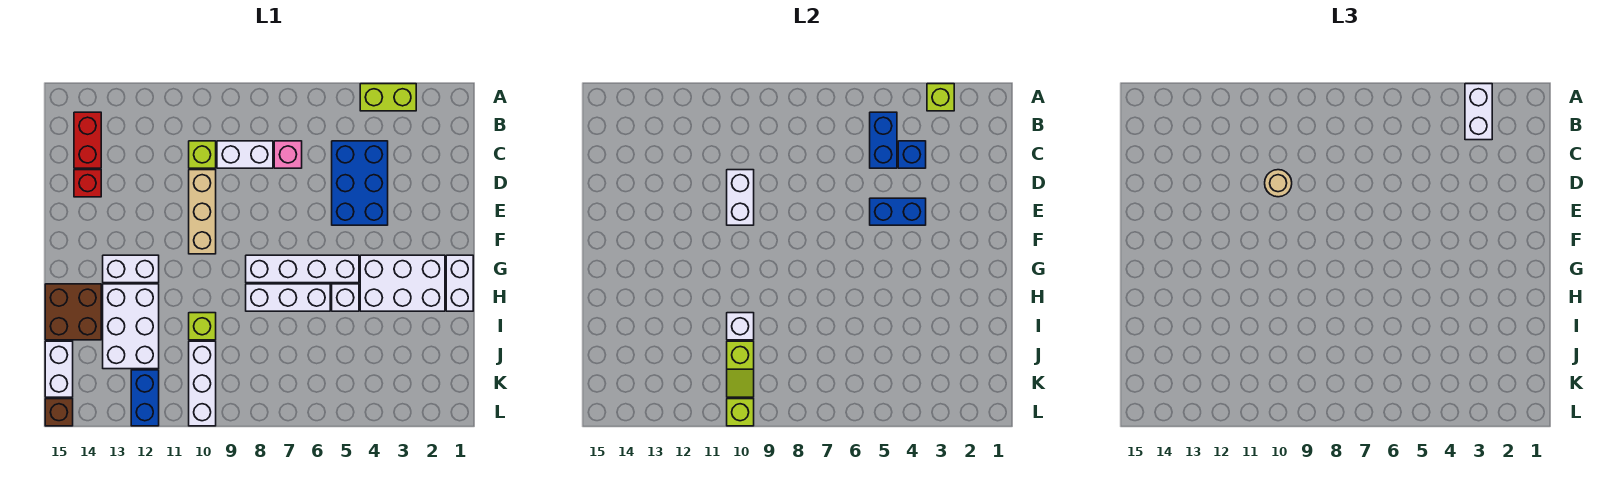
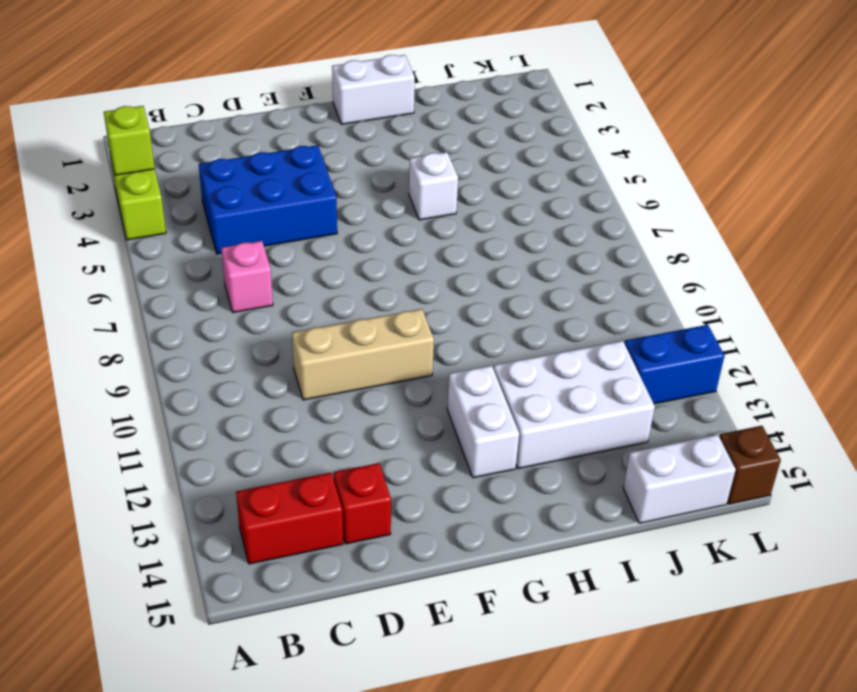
none -> white 1x2 brick [217,141,273,168]
none -> lime 1x1 brick [189,141,216,168]
none -> white 2x3 brick [360,255,445,311]
none -> white 1x4 brick [246,255,359,283]

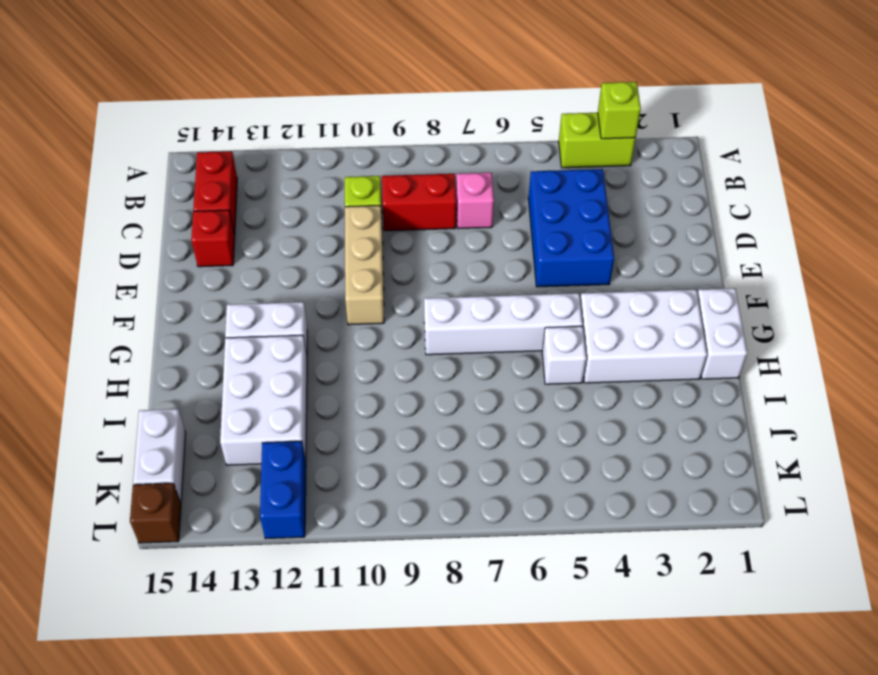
red 1x2 brick [382,174,456,231] -> white 1x2 brick [217,141,273,168]
none -> white 1x3 brick [246,284,330,311]
none -> brown 2x2 brick [45,284,101,340]
none -> lime 1x1 brick [189,313,216,340]
none -> white 1x3 brick [189,341,216,426]

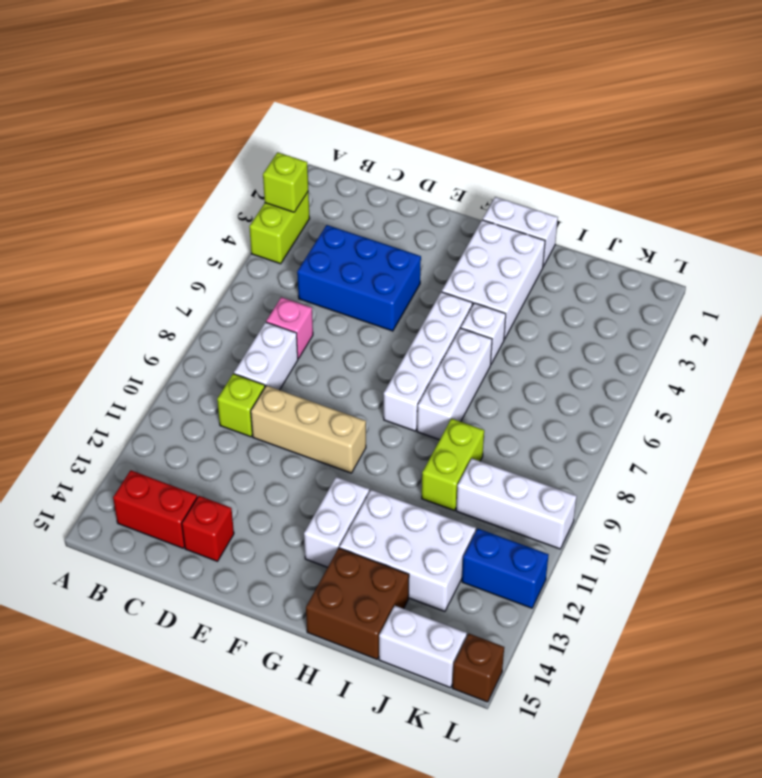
lime 1x2 brick [422,419,484,511] -> lime 1x1 brick [189,313,216,340]
none -> blue 1x2 brick [870,112,897,168]
none -> blue 1x1 brick [898,141,926,168]
none -> white 1x2 brick [727,170,754,225]
none -> blue 1x2 brick [870,198,926,225]

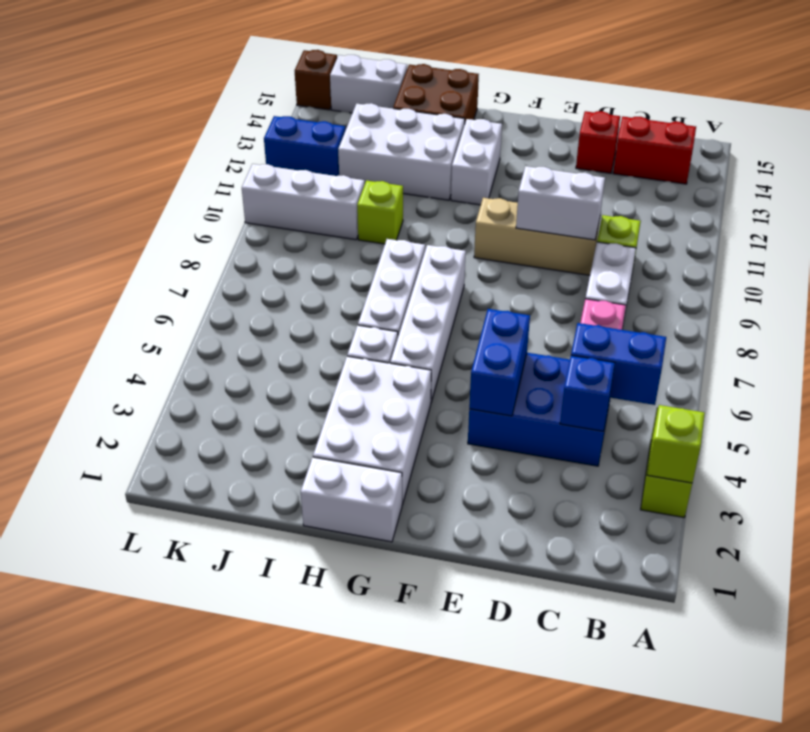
none -> white 1x1 brick [727,313,754,340]
none -> lime 1x2 slope [727,341,754,397]
none -> lime 1x1 brick [727,399,754,426]
none -> white 1x2 brick [1465,84,1492,140]

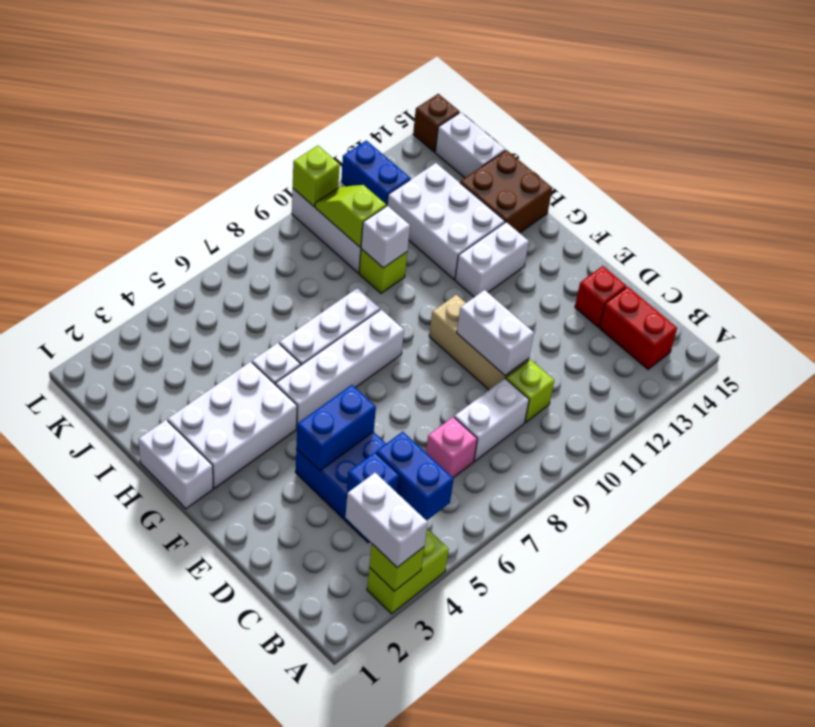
none -> tan 1x1 round brick [1265,170,1292,197]

